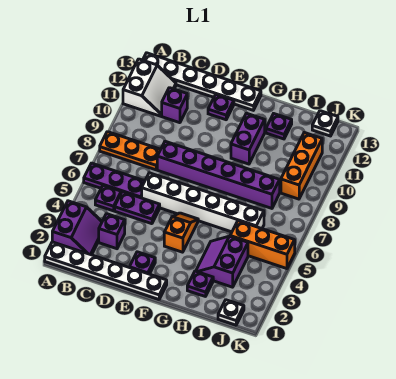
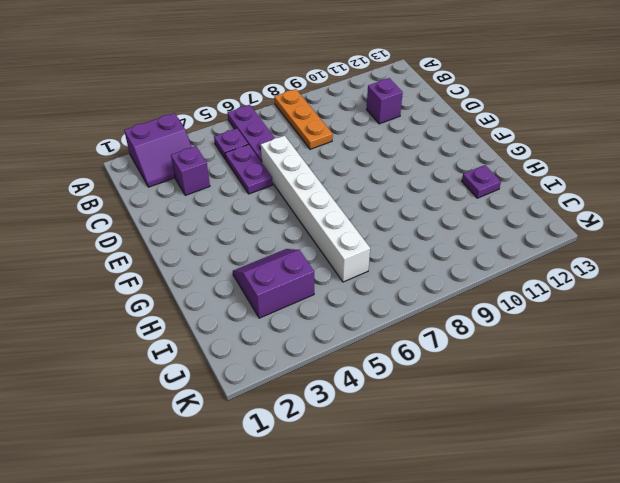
none -> white 1x6 plate [45,242,167,299]
none -> white 2x2 slope [123,59,176,116]
none -> white 1x6 plate [143,53,261,110]

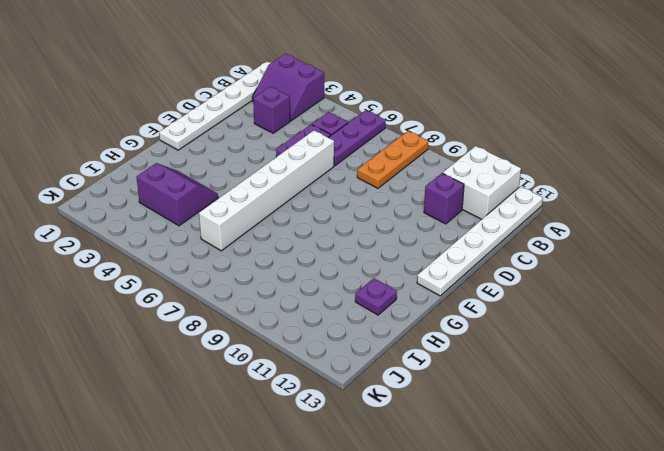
white 2x2 brick [443,146,521,219] -> white 2x2 slope [123,59,176,116]
none -> purple 1x6 brick [157,141,280,208]
none -> purple 1x1 plate [130,252,155,274]
none -> purple 1x1 plate [208,95,234,120]

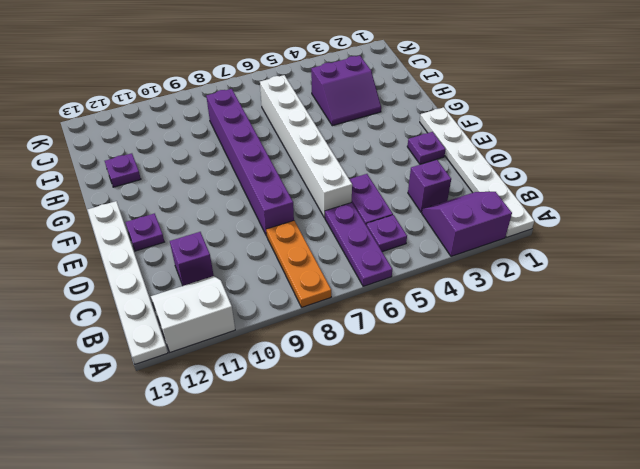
none -> orange 1x2 slope [164,213,198,252]
none -> purple 1x2 brick [231,113,265,164]
none -> purple 1x1 plate [187,271,213,297]

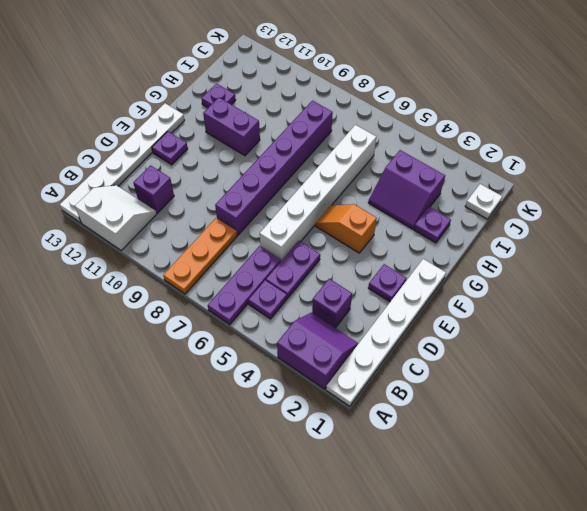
none -> orange 1x3 brick [230,221,295,269]
none -> orange 1x3 brick [281,133,322,199]
none -> white 1x1 plate [312,111,338,136]

